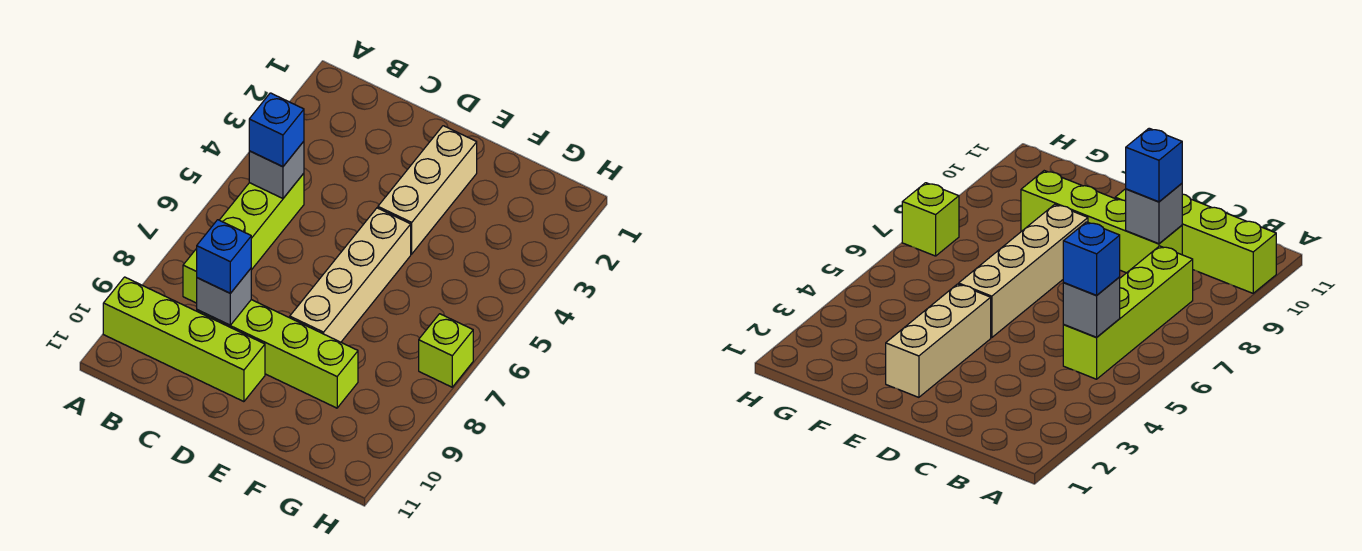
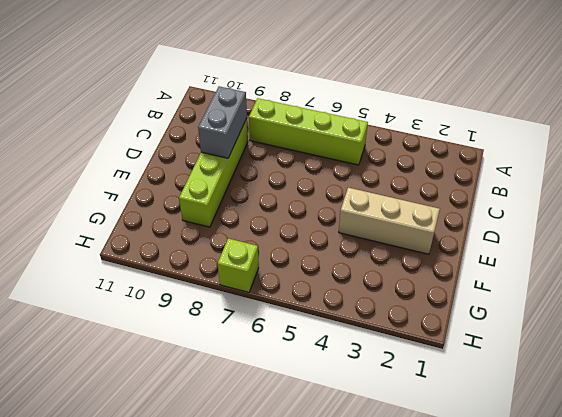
grey 1x2 brick [198,86,247,158] -> grey 1x1 brick [197,269,251,325]
none -> lime 1x4 brick [103,277,265,402]
none -> tan 1x4 brick [290,208,411,342]

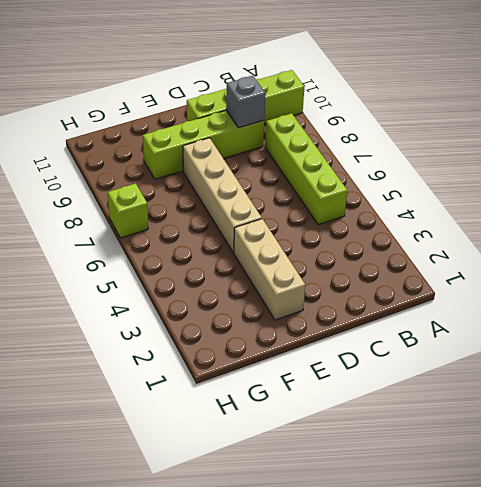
none -> grey 1x1 brick [249,141,304,198]
none -> blue 1x1 brick [249,93,304,167]

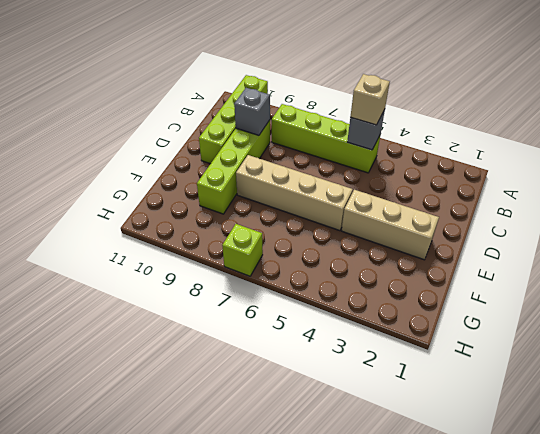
tan 1x1 brick [350,74,390,125] -> blue 1x1 brick [249,93,304,167]
none -> blue 1x1 brick [197,220,251,293]

